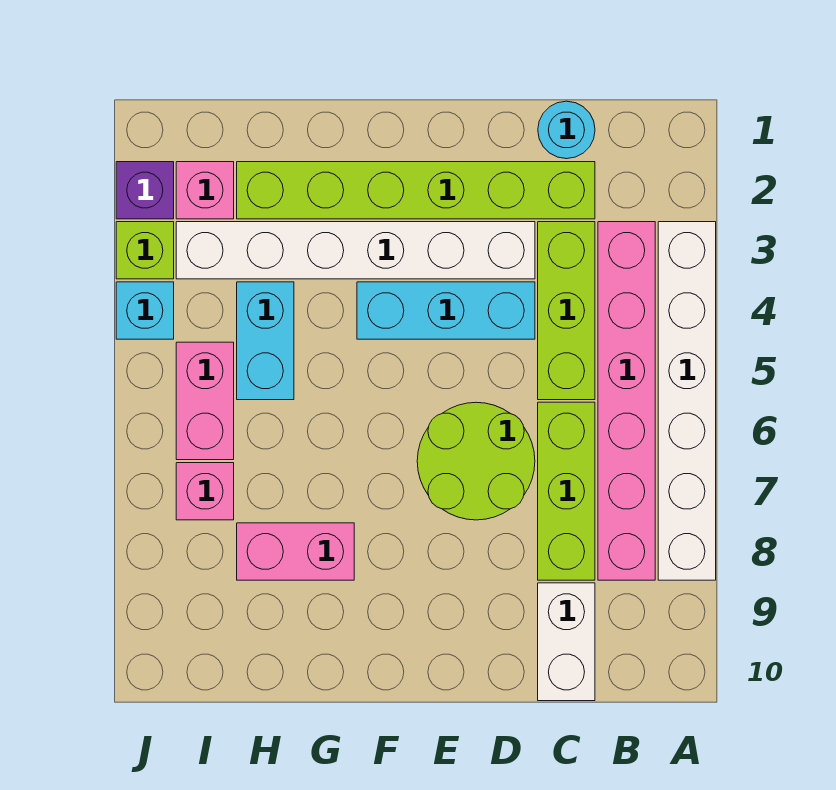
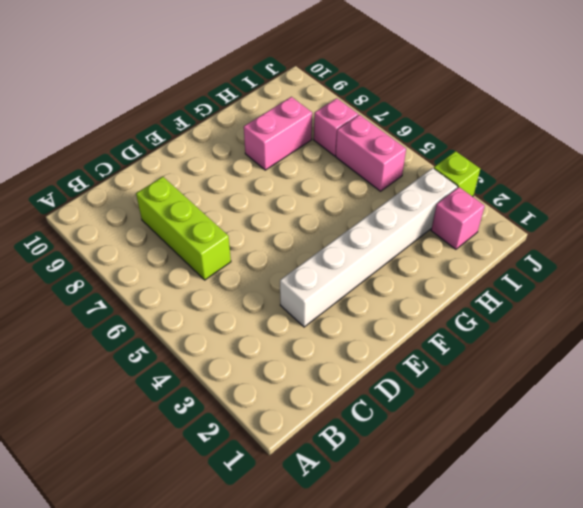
none -> white 1x6 brick [658,222,716,580]
none -> pink 1x6 brick [598,222,655,580]
none -> cyan 1x1 round brick [538,101,595,159]

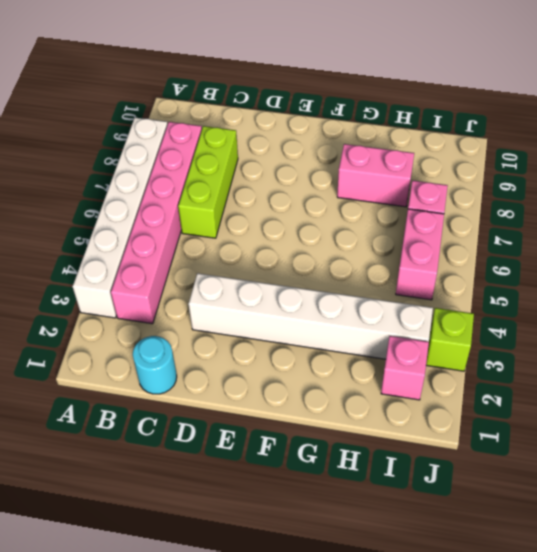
none -> lime 1x6 brick [237,162,595,219]
none -> lime 1x3 brick [538,222,595,400]
none -> white 1x2 brick [538,583,595,701]

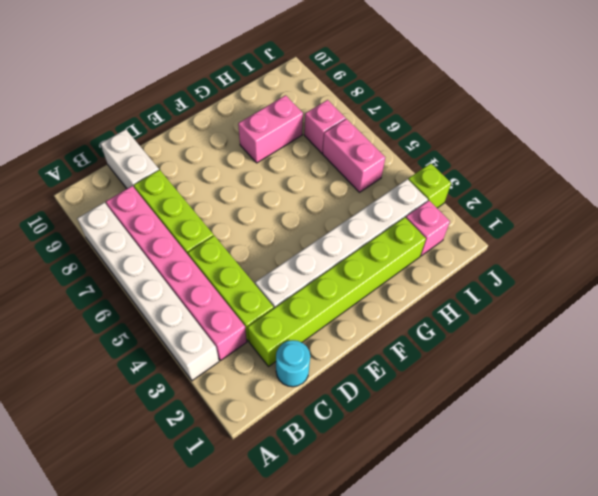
none -> cyan 1x3 brick [357,282,535,339]
none -> lime 2x2 round brick [417,402,535,520]
none -> cyan 1x2 brick [237,282,294,400]

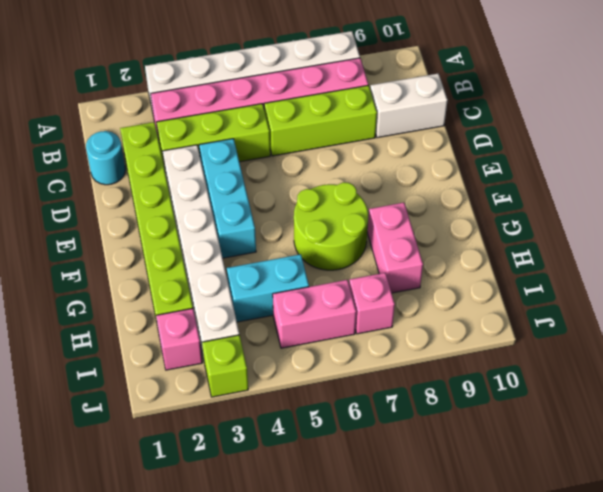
lime 2x2 round brick [294,182,368,270] -> lime 2x2 round brick moved to [417,402,535,520]
none -> purple 1x1 brick [116,162,174,219]
none -> cyan 1x1 brick [116,282,174,339]

